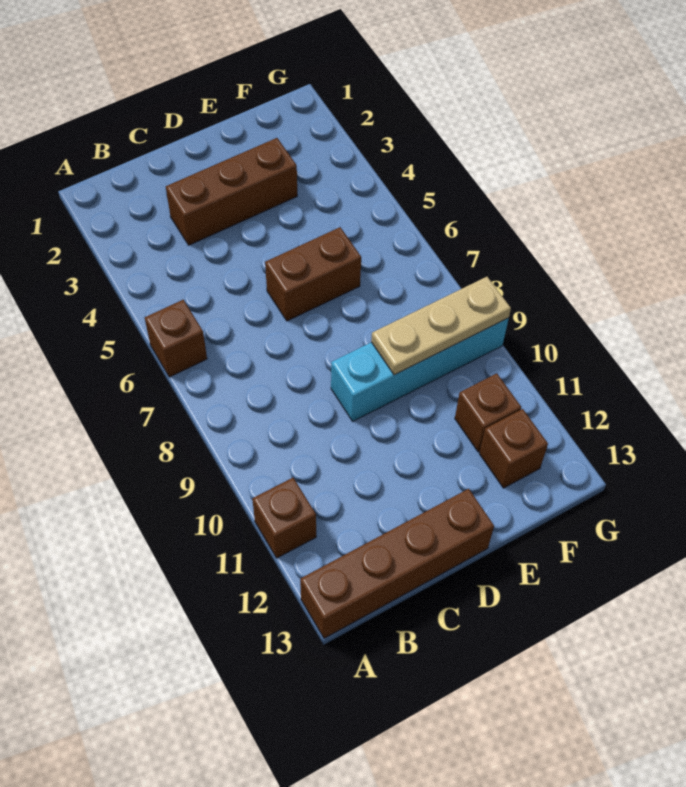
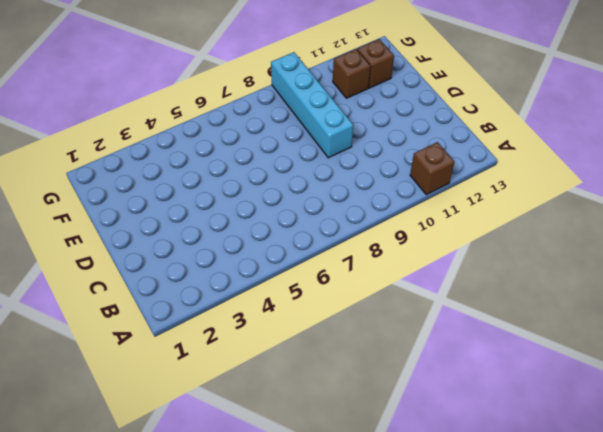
none -> brown 1x1 brick [145,300,207,377]
none -> brown 1x4 brick [300,489,494,638]

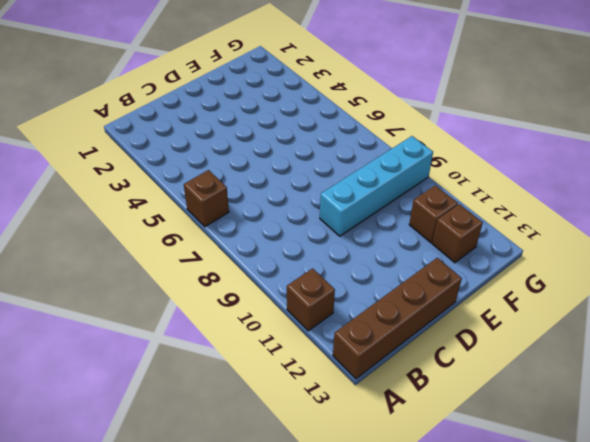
none -> brown 1x3 brick [166,138,297,245]
none -> brown 1x2 brick [265,227,361,321]

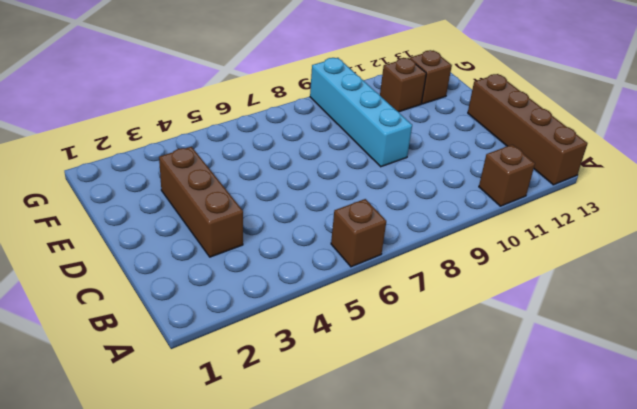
none -> brown 1x2 brick [265,227,361,321]
none -> tan 1x3 plate [371,277,511,375]

